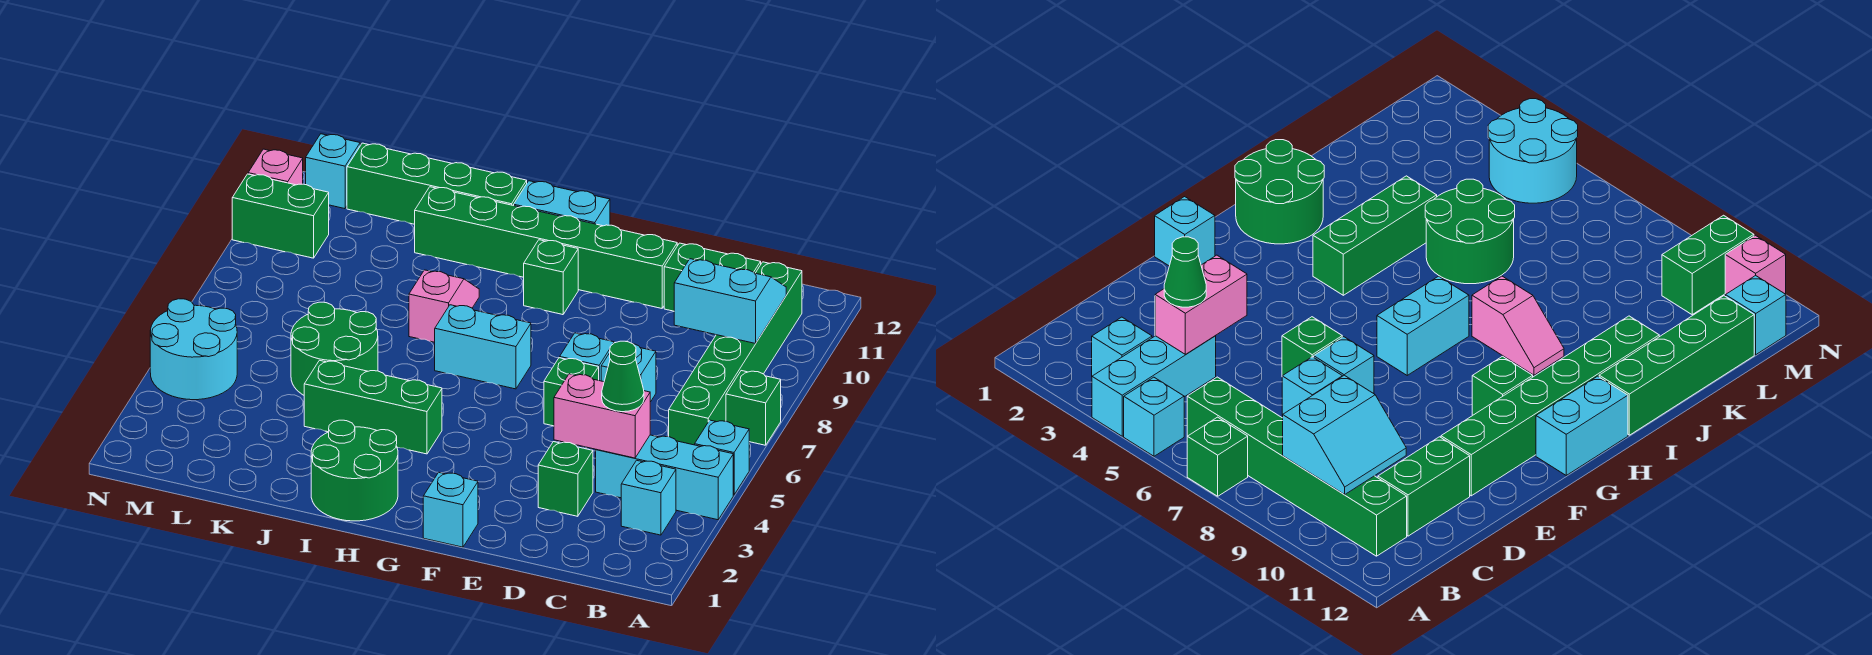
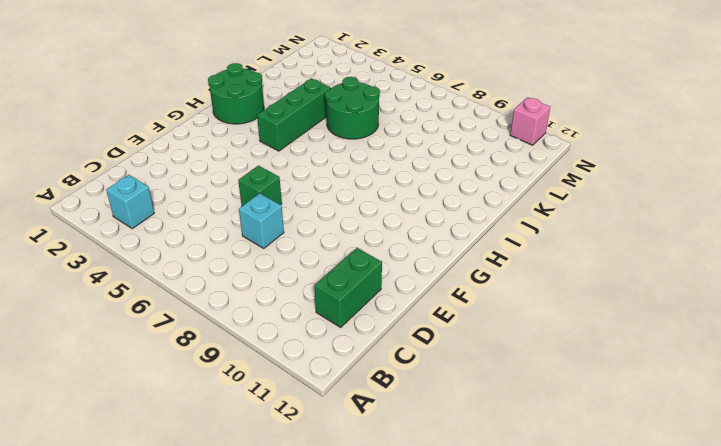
none -> cyan 1x3 brick [596,435,733,520]
none -> cyan 1x1 brick [695,420,749,495]
none -> green 1x1 brick [726,371,781,445]

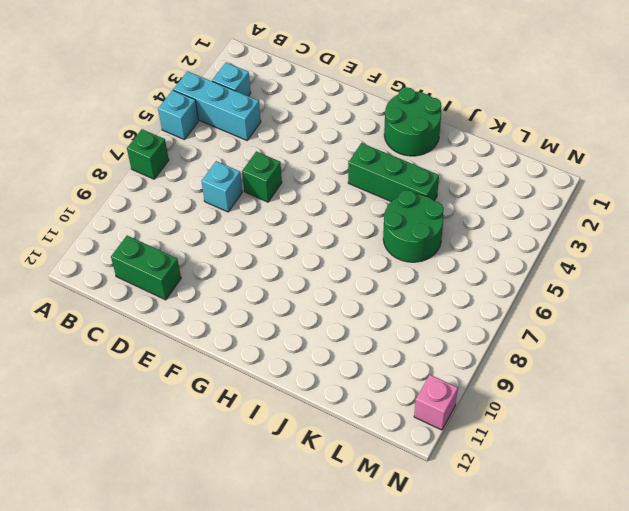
none -> green 1x6 brick [669,262,802,445]
none -> green 1x1 brick [538,442,593,516]
none -> cyan 1x1 brick [560,333,614,381]

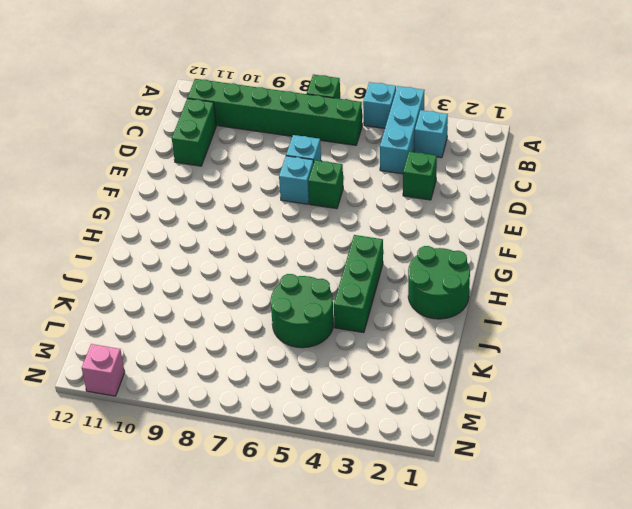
none -> green 1x6 brick [415,187,677,308]
none -> cyan 1x1 brick [423,472,478,547]
none -> cyan 1x2 brick [435,305,531,389]

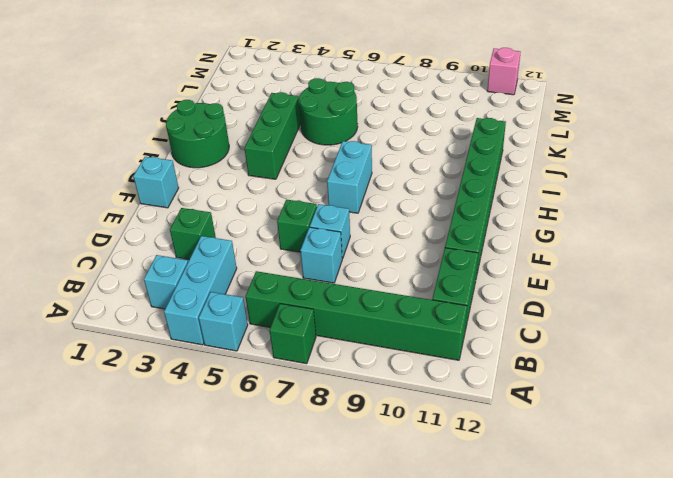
none -> green 1x1 brick [524,240,578,315]
none -> cyan 1x2 brick [514,181,610,226]
none -> pink 1x2 slope [409,270,479,342]

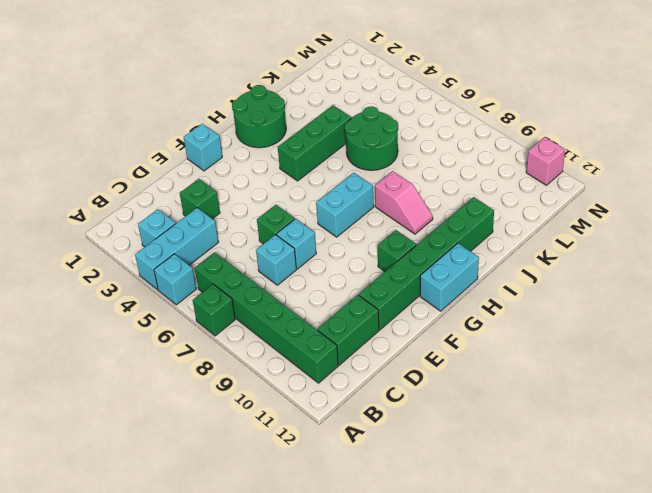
none -> green 1x4 brick [347,143,527,224]
none -> cyan 2x2 round brick [150,299,237,400]
none -> green 1x2 brick [232,174,329,258]

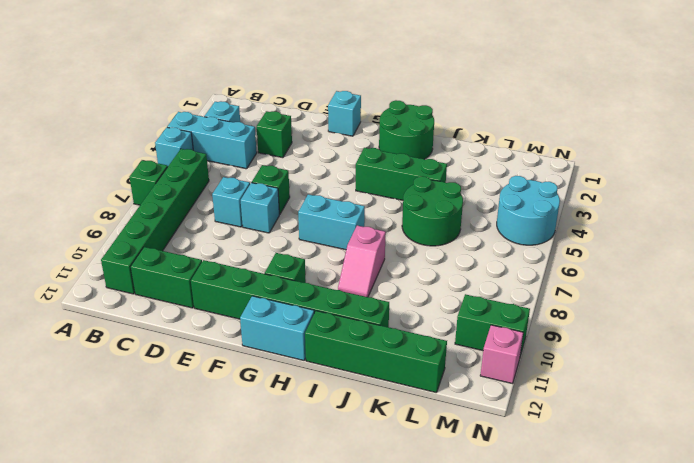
none -> cyan 1x1 brick [306,134,360,209]
none -> cyan 2x2 slope [674,259,786,343]
none -> pink 1x2 brick [554,374,650,458]

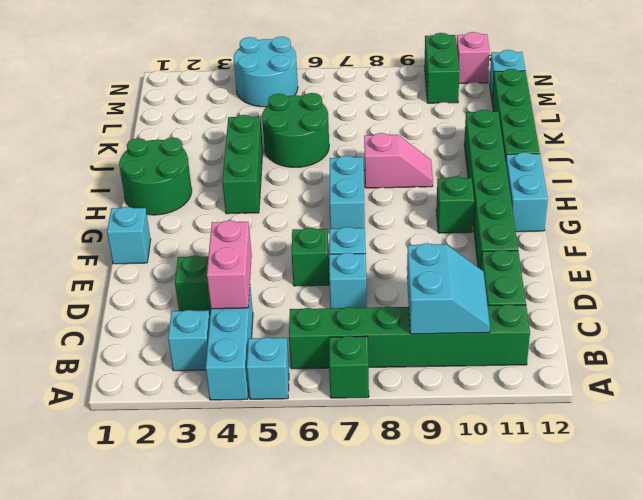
none -> green 1x1 cone [602,341,644,412]

